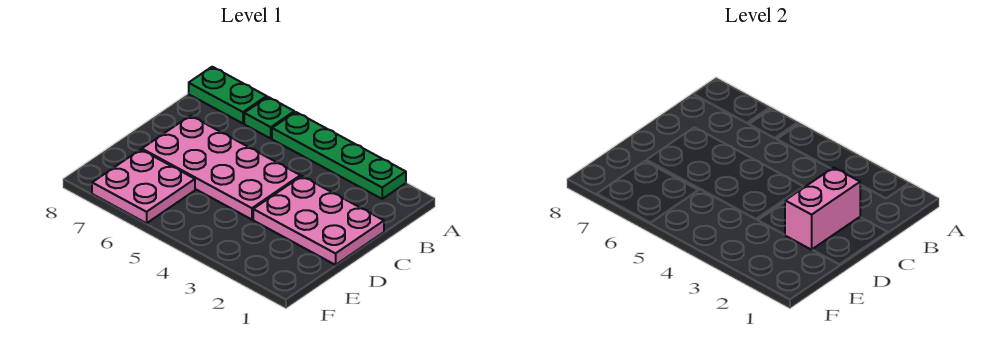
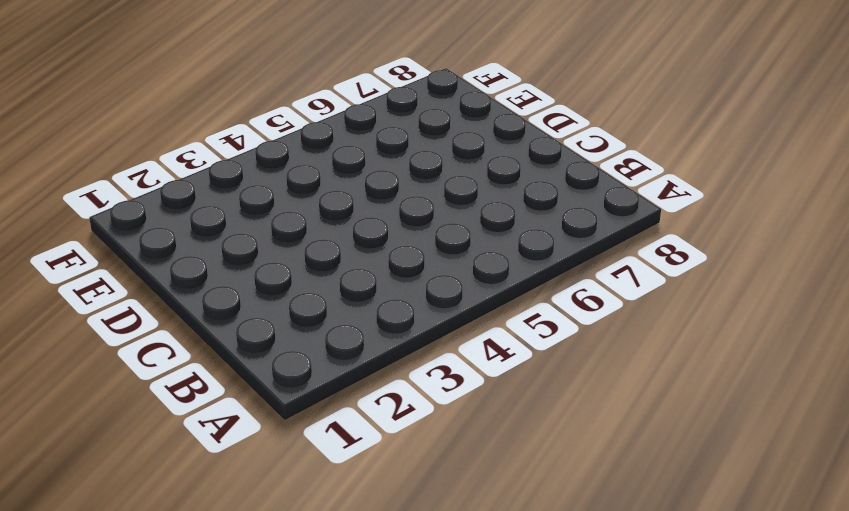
none -> green 1x4 plate [272,112,406,199]
none -> green 1x1 plate [244,97,294,138]

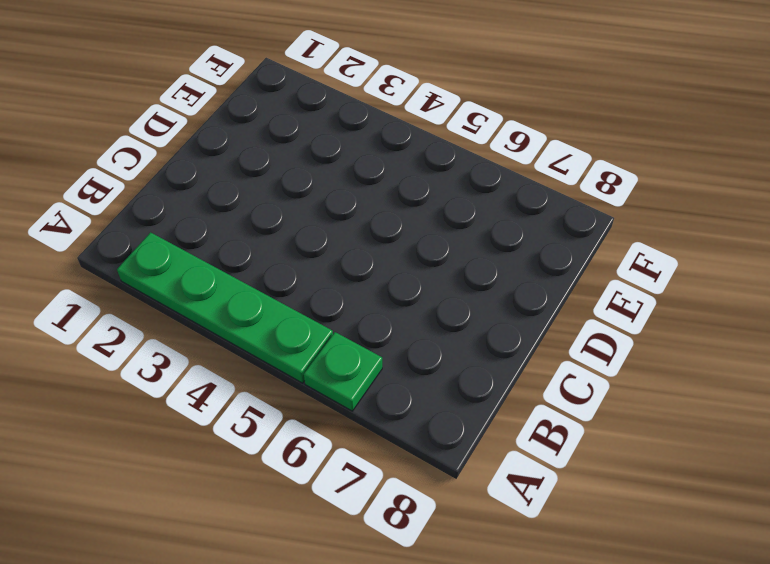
none -> green 1x2 plate [189,67,267,123]
none -> pink 2x3 plate [253,176,384,265]

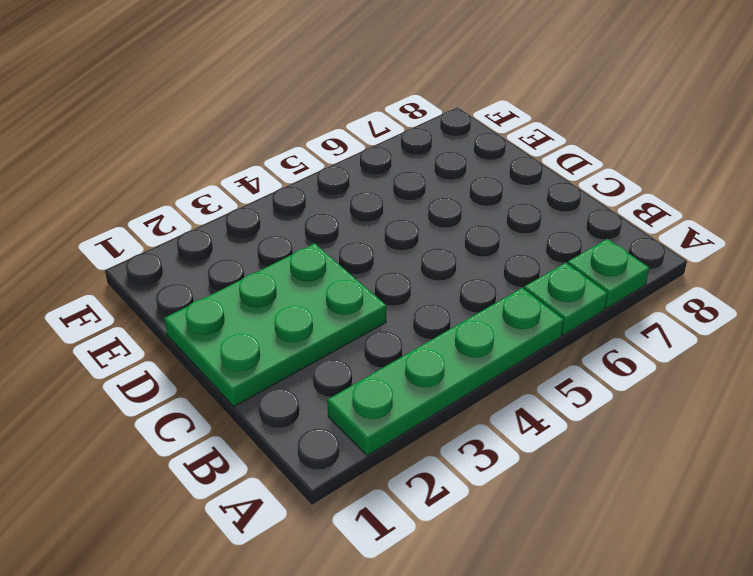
green 1x1 plate [568,239,649,309] -> green 1x2 plate [189,67,267,123]
green 2x3 plate [164,243,386,406] -> pink 2x3 plate [253,176,384,265]
none -> pink 2x4 plate [142,116,300,220]
none -> pink 2x2 plate [92,149,195,223]

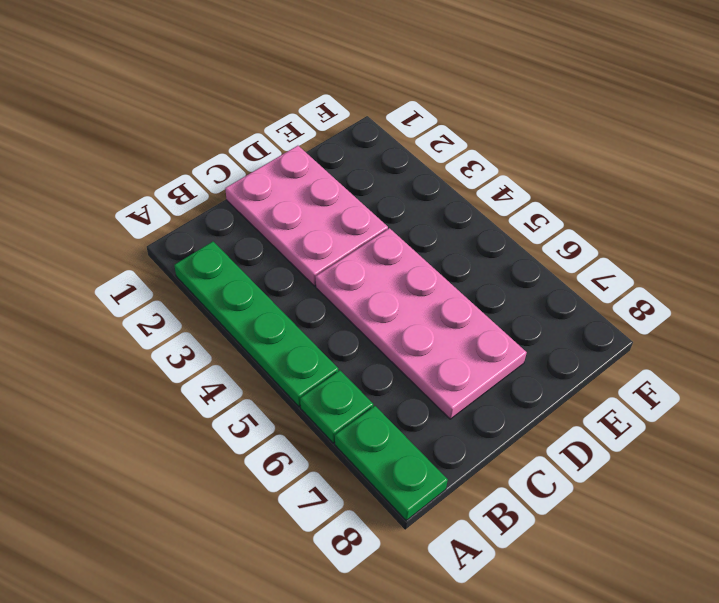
none -> pink 2x2 plate [92,149,195,223]
none -> pink 1x2 brick [785,167,860,250]

